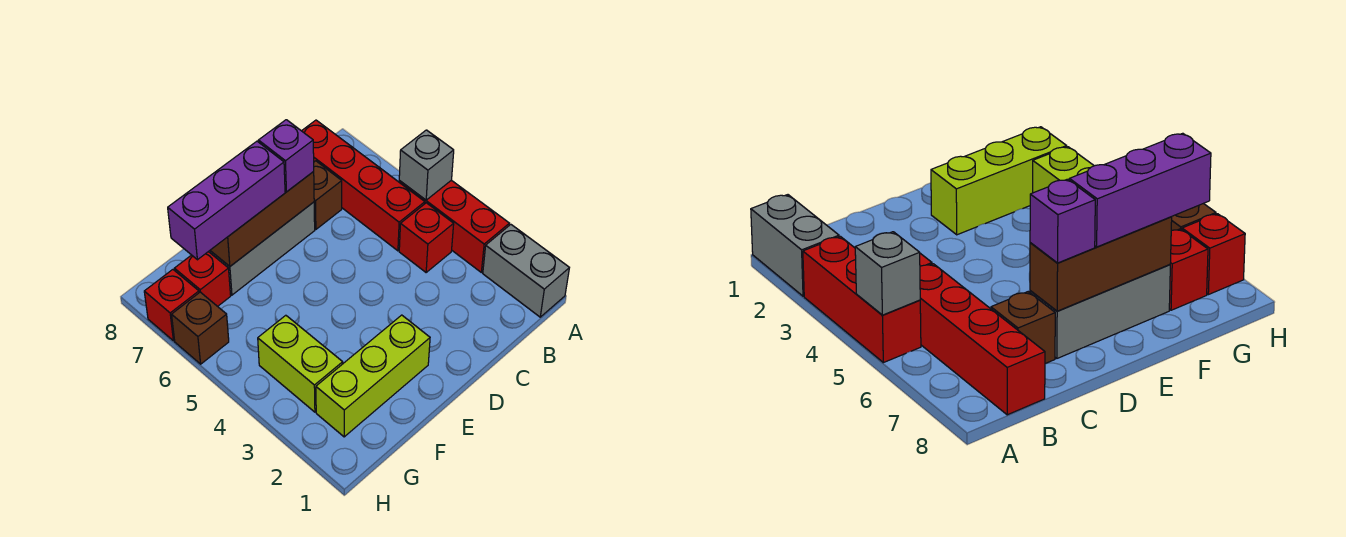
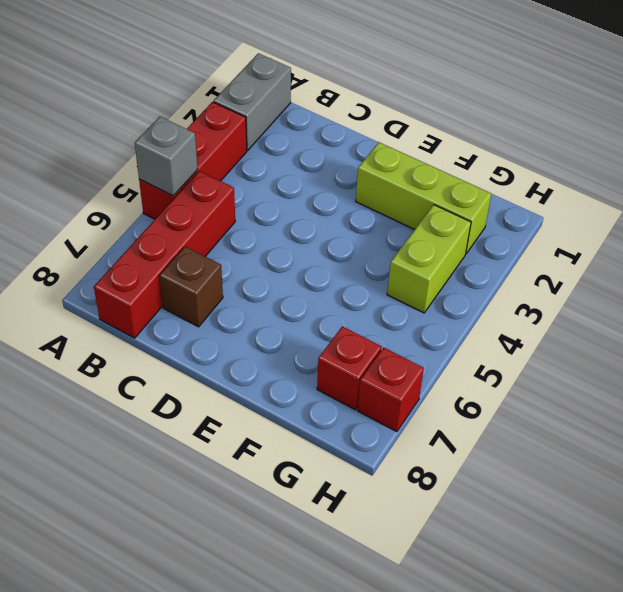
none -> red 1x1 brick [399,203,454,272]
none -> grey 1x3 brick [209,202,315,295]
none -> brown 1x1 brick [172,292,229,364]

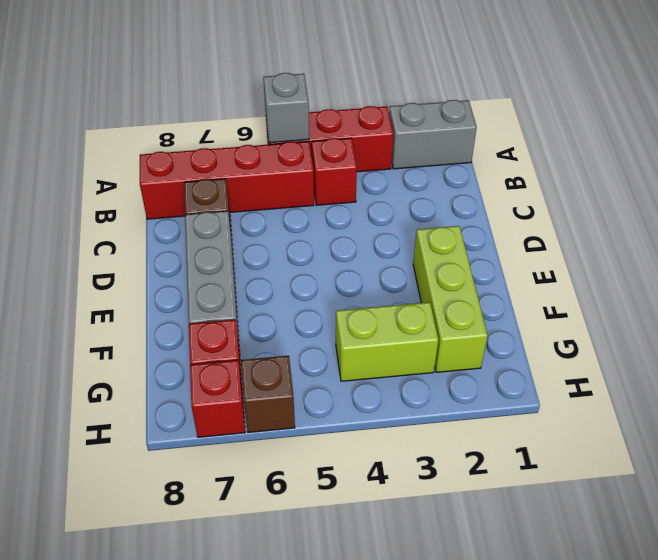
none -> brown 1x3 brick [210,172,314,266]
none -> purple 1x1 brick [258,120,314,192]
none -> purple 1x3 brick [168,141,285,260]

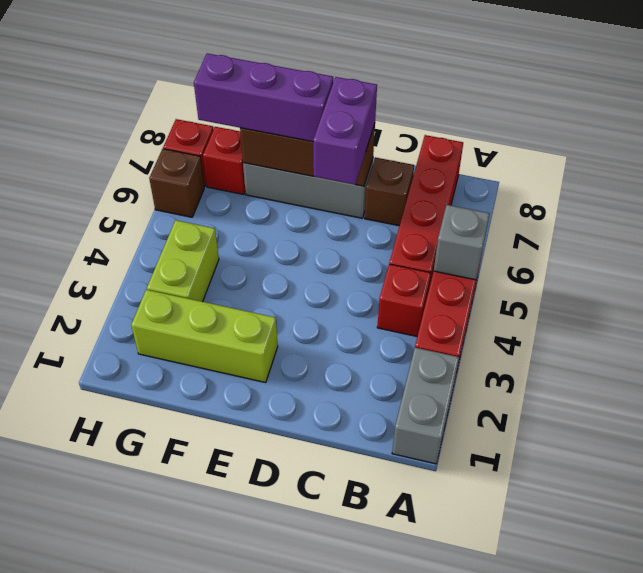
purple 1x2 brick [313,77,377,185] -> purple 1x1 brick [258,120,314,192]

